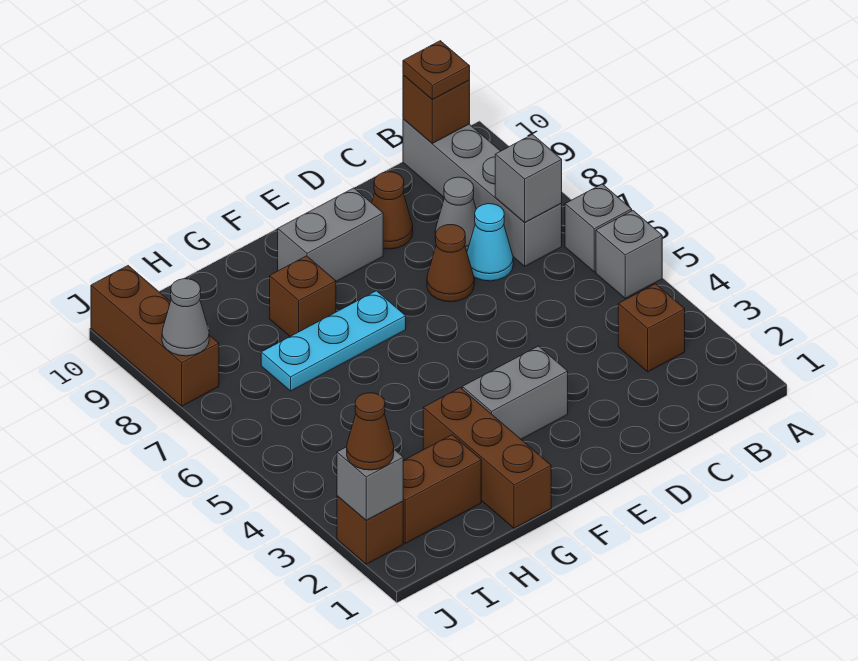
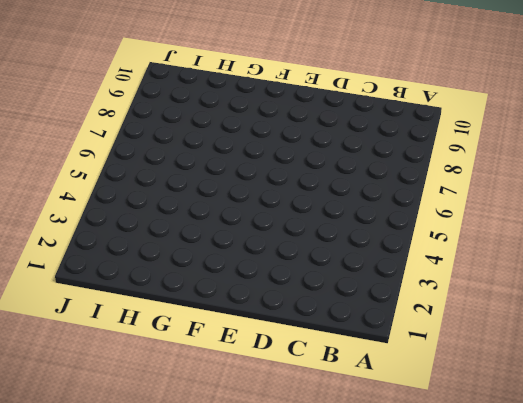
none -> grey 1x1 brick [596,211,662,298]
none -> grey 1x1 brick [565,184,632,272]
none -> brown 1x1 brick [618,284,685,372]

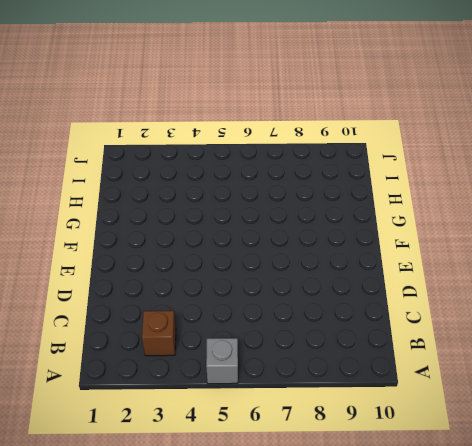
none -> grey 1x1 brick [565,184,632,272]
none -> grey 1x4 brick [403,119,562,266]
none -> cyan 1x1 cone [467,204,513,281]

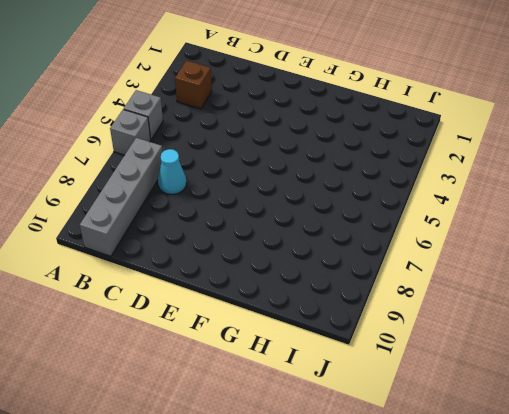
none -> grey 1x1 cone [435,177,476,251]
none -> brown 1x1 cone [427,225,474,302]
none -> brown 1x1 cone [372,172,413,249]

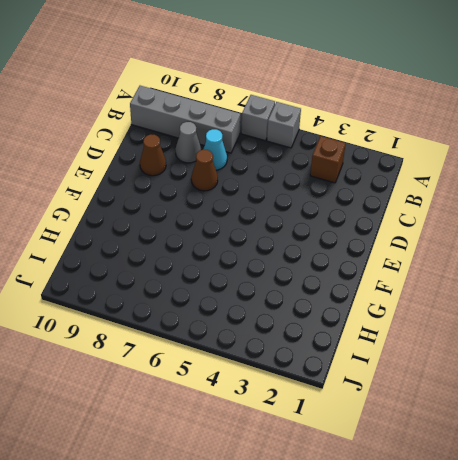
none -> grey 1x2 brick [462,346,568,439]
none -> grey 1x2 brick [278,188,383,281]
none -> cyan 1x3 plate [261,291,406,391]

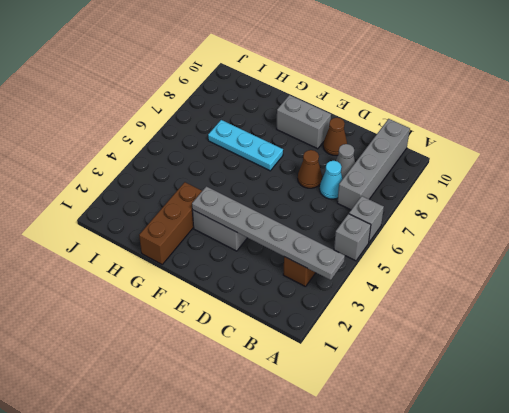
grey 1x6 plate [192,186,345,280] -> none
none -> brown 1x1 brick [270,256,336,336]
none -> brown 1x2 brick [403,435,481,543]
none -> brown 1x1 brick [337,496,403,564]

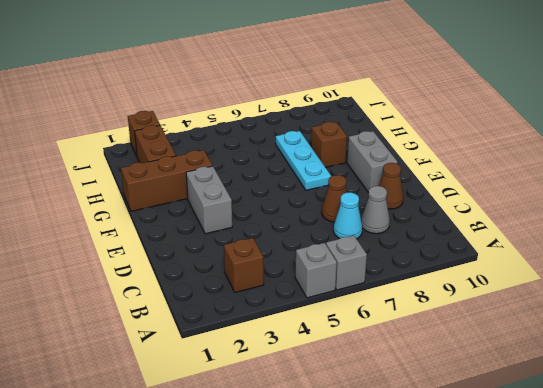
none -> grey 1x4 brick [403,119,562,266]
none -> brown 1x3 brick [91,266,219,406]
none -> grey 1x1 brick [495,135,562,223]

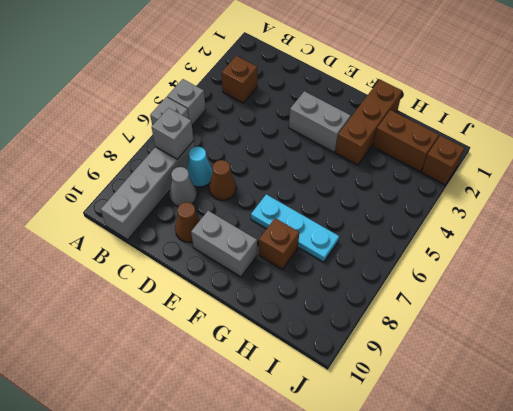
none -> brown 1x3 brick [91,266,219,406]
none -> brown 1x1 brick [403,75,470,143]
none -> grey 1x1 brick [337,447,403,520]

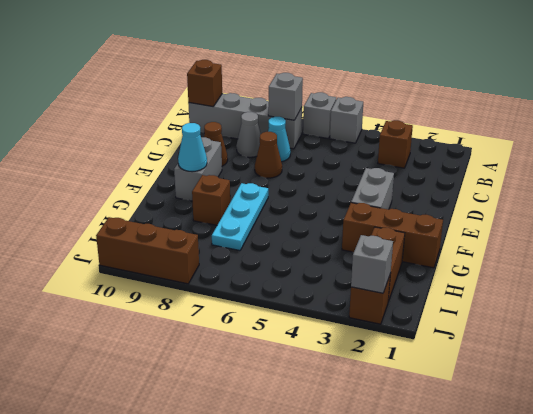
cyan 1x1 cone [178,123,207,172] -> none
none -> grey 1x1 cone [162,279,209,356]
none -> brown 1x1 plate [403,41,470,99]
none -> brown 1x1 cone [347,393,394,470]

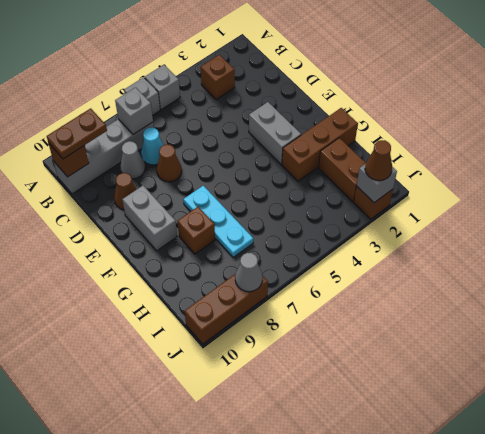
brown 1x2 plate [47,108,107,159] -> brown 1x1 plate [403,41,470,99]

